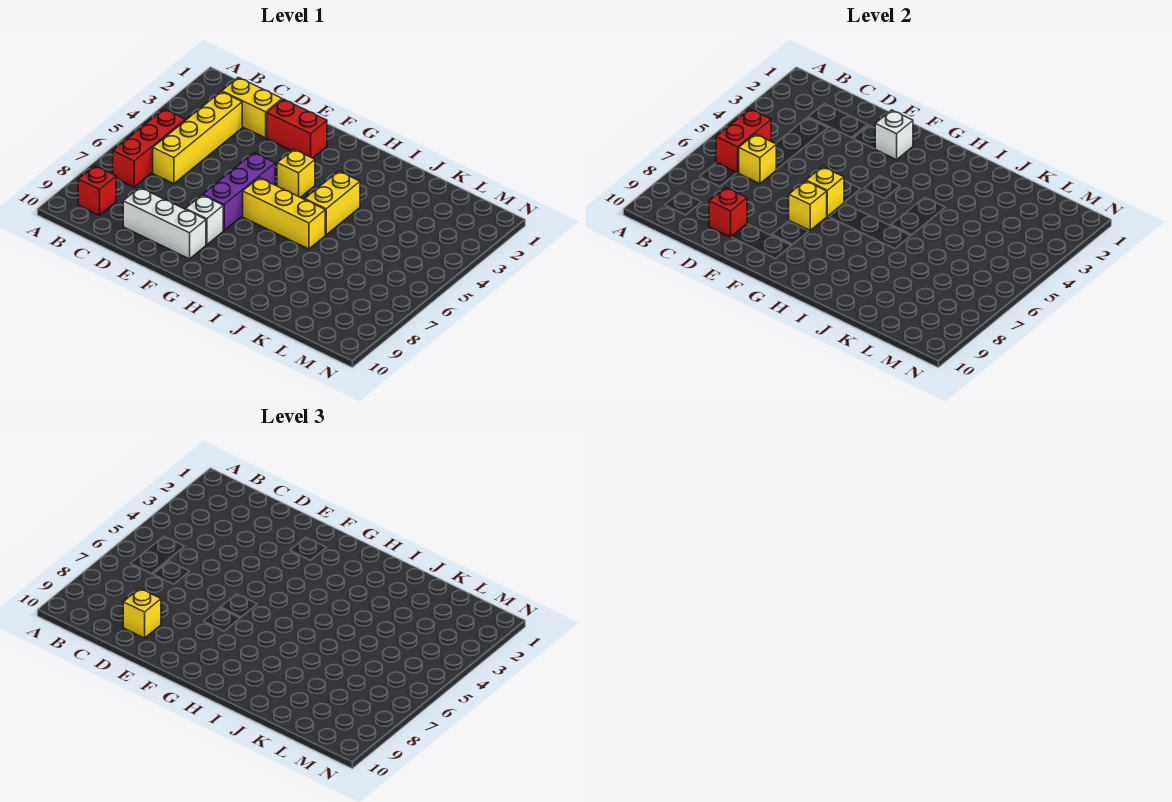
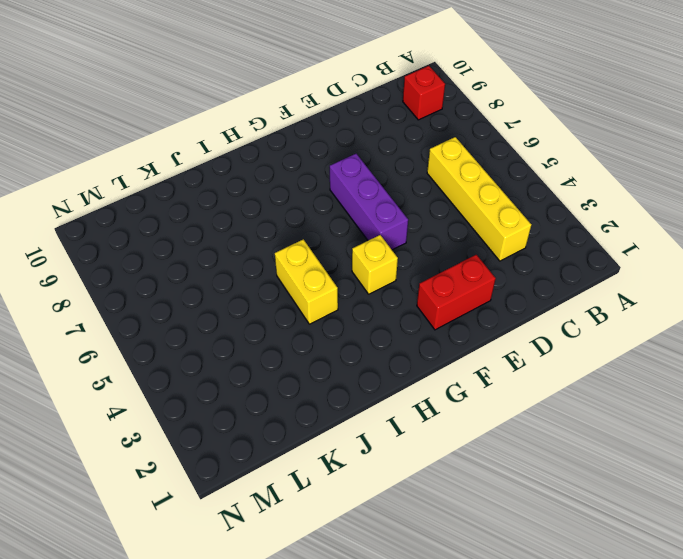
none -> red 1x3 brick [113,109,185,187]
none -> yellow 1x2 brick [222,77,282,138]
none -> white 1x3 brick [123,187,206,259]

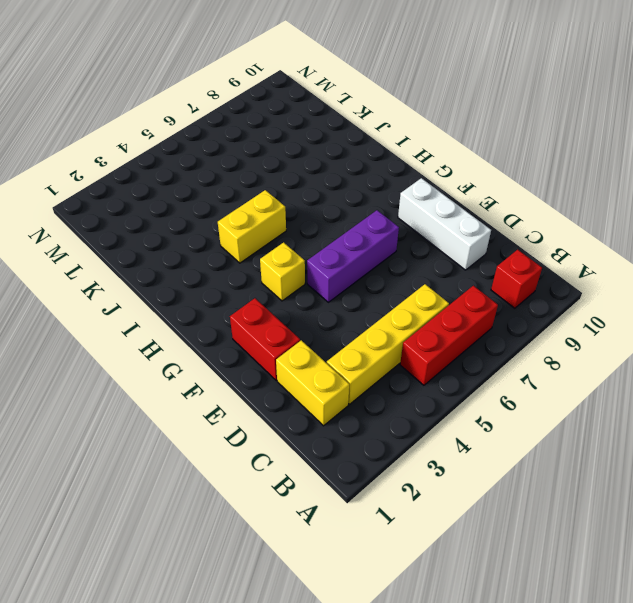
none -> white 1x1 brick [186,195,223,245]
none -> yellow 1x3 brick [243,178,325,249]
none -> red 1x2 brick [716,109,771,173]

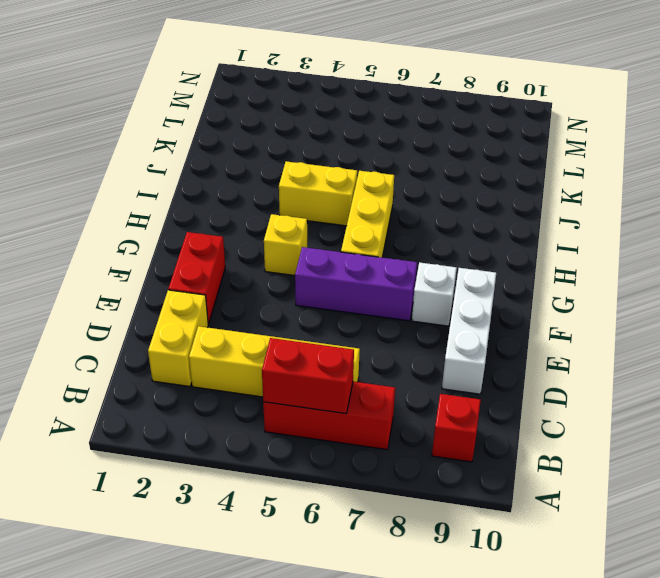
none -> yellow 1x1 brick [739,134,776,184]
none -> red 1x1 brick [709,187,747,237]
none -> white 1x1 brick [875,110,913,160]

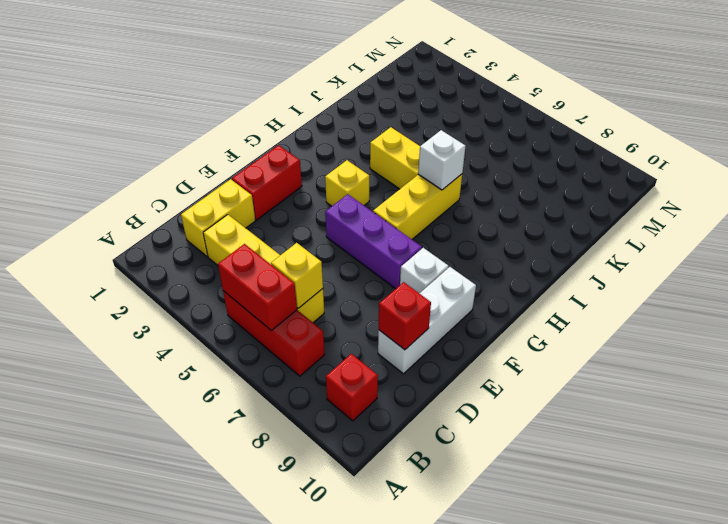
white 1x1 brick [418,130,466,190] -> white 1x1 brick moved to [875,110,913,160]
none -> yellow 1x1 brick [806,167,844,216]
none -> yellow 1x1 brick [789,181,827,230]
none -> yellow 1x1 brick [123,588,161,638]

